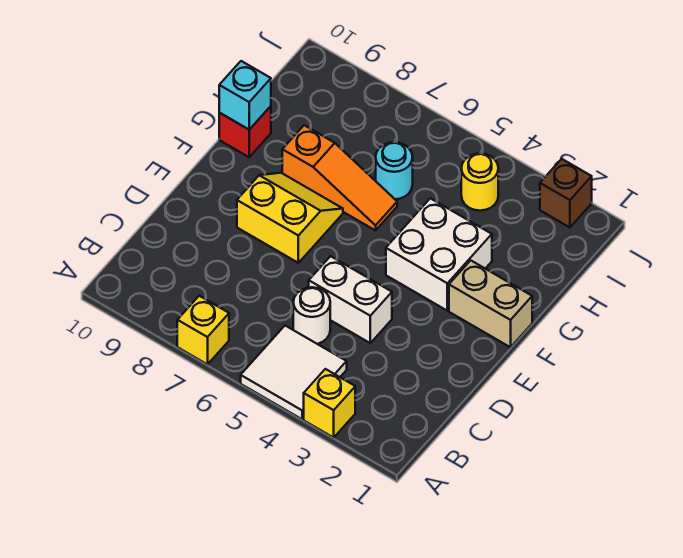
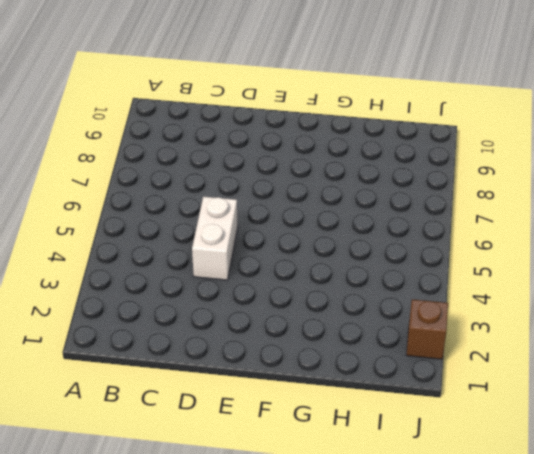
none -> yellow 1x1 brick [304,369,355,438]
none -> white 2x2 tile [241,326,347,419]
none -> yellow 1x1 brick [177,296,229,364]

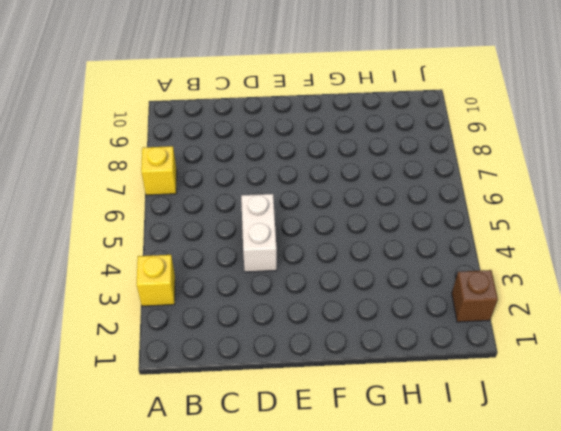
none -> white 2x2 tile [241,326,347,419]
none -> white 1x1 round brick [293,287,330,344]
none -> yellow 2x2 slope [237,173,343,263]

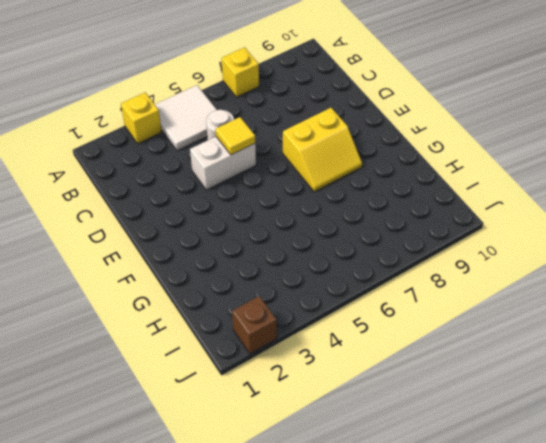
yellow 1x1 tile [216,117,255,155] -> none
none -> tan 1x2 brick [449,260,532,347]
none -> white 2x2 brick [386,198,492,311]
none -> orange 1x3 slope [282,125,397,230]

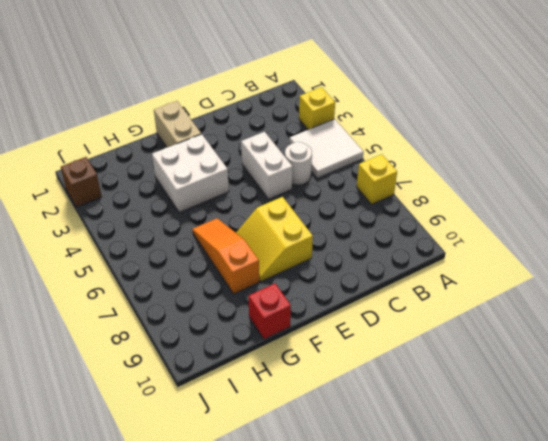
none -> cyan 1x1 round brick [376,142,413,199]
none -> yellow 1x1 round brick [461,153,498,211]
none -> cyan 1x1 brick [219,61,271,130]

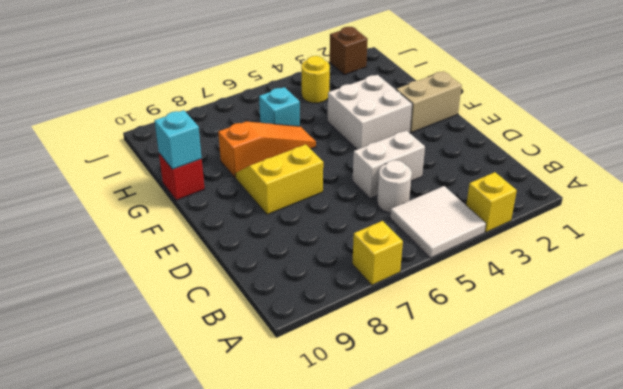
cyan 1x1 brick [259,87,300,126] -> cyan 1x1 round brick [376,142,413,199]

